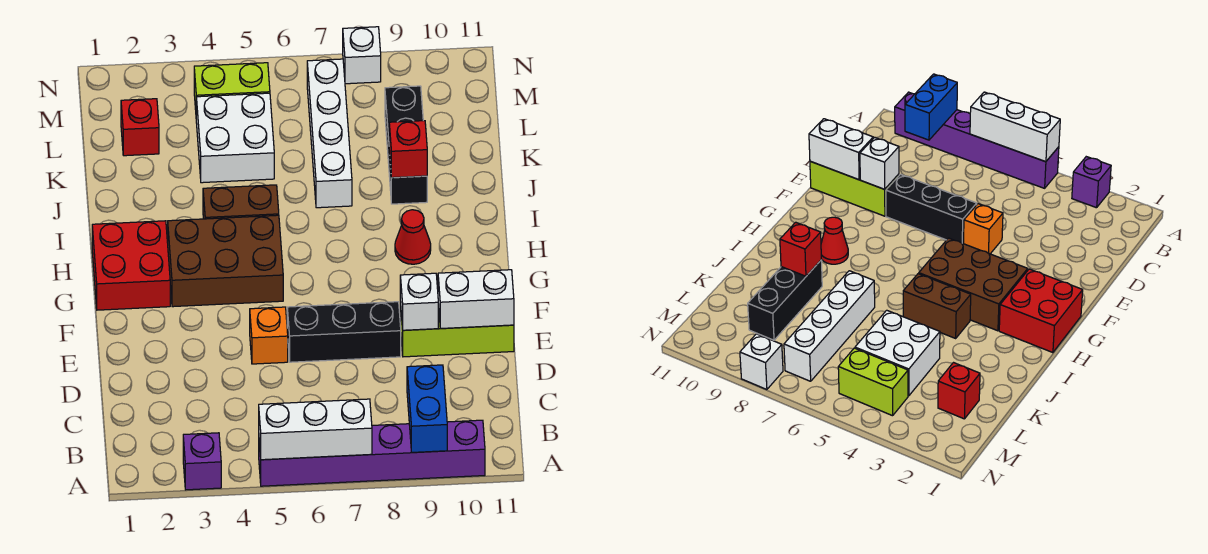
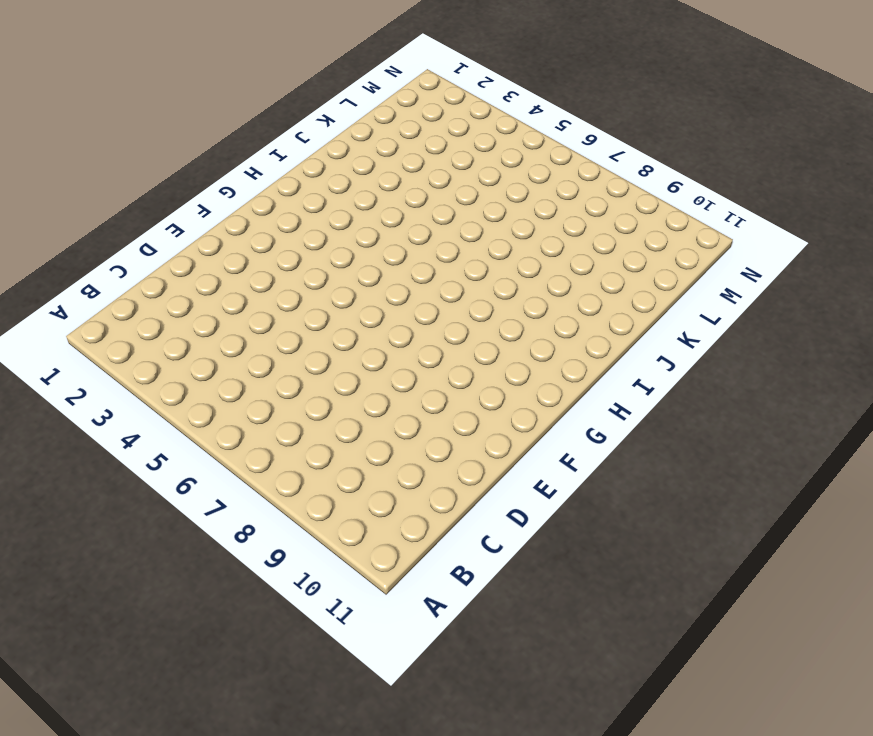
none -> purple 1x1 brick [183,433,221,490]
none -> purple 1x6 brick [259,420,485,486]
none -> orange 1x1 brick [250,307,288,364]

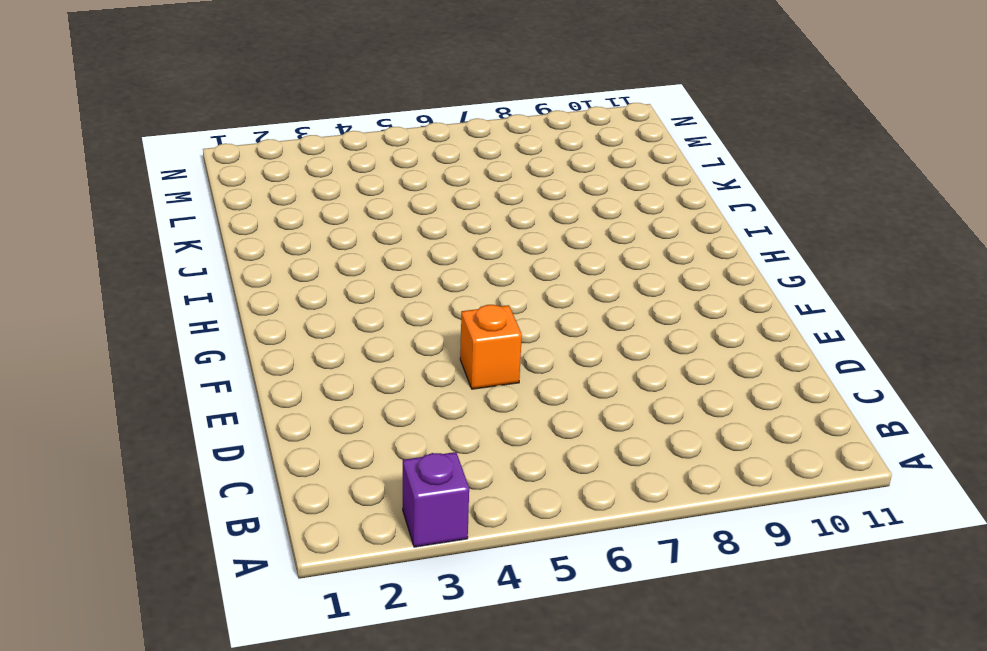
none -> purple 1x6 brick [259,420,485,486]
none -> black 1x3 brick [287,302,401,362]
none -> lime 1x3 brick [400,302,514,357]

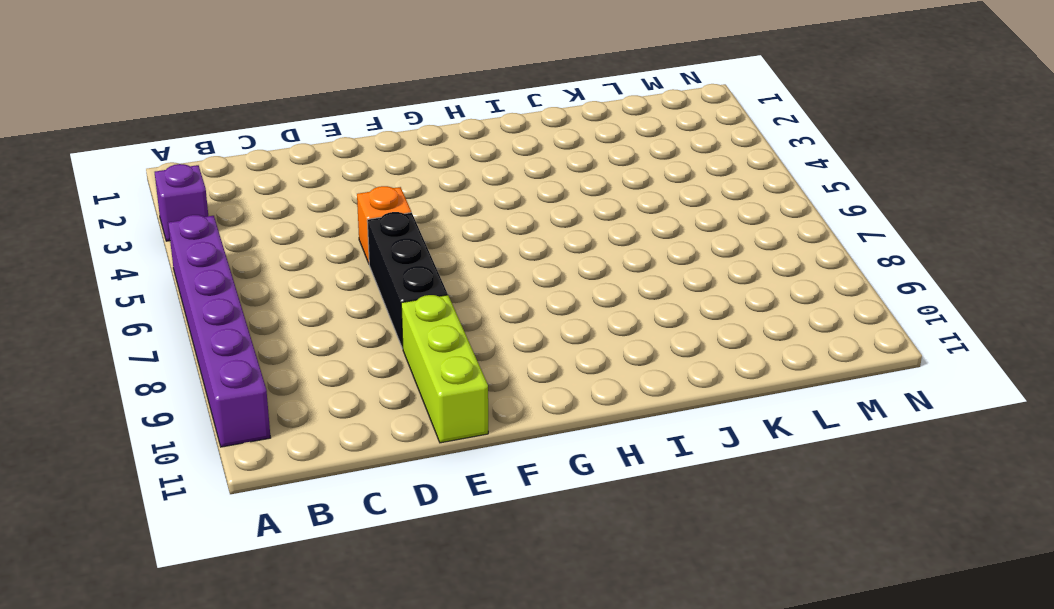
none -> red 2x2 brick [92,221,170,310]
none -> brown 2x3 brick [168,215,283,307]
none -> red 1x1 cone [395,210,431,264]

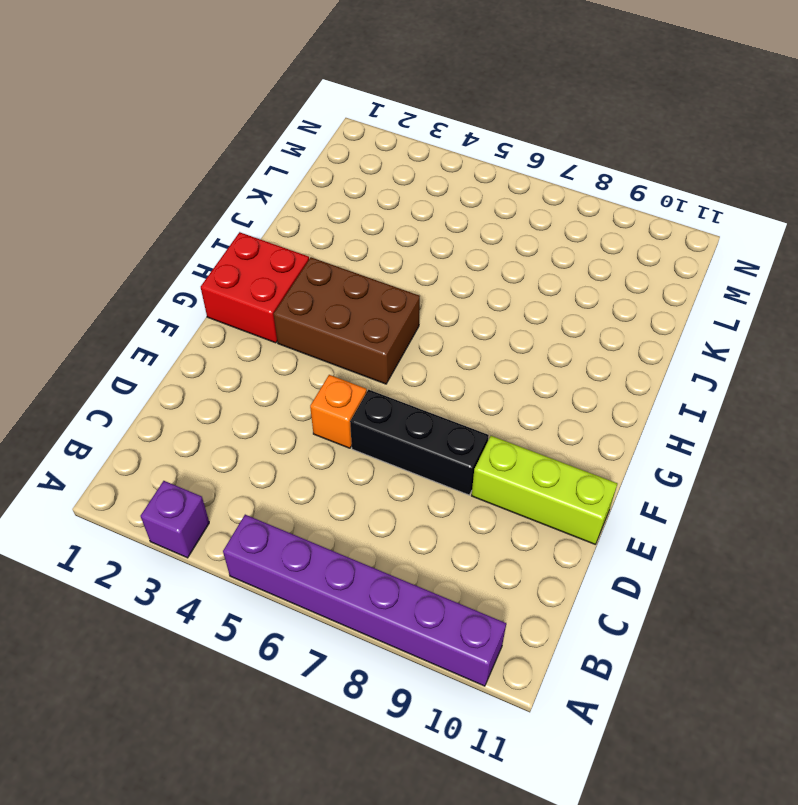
none -> red 1x1 cone [395,210,431,264]
none -> brown 1x2 brick [203,185,279,219]
none -> white 1x4 brick [307,59,352,208]

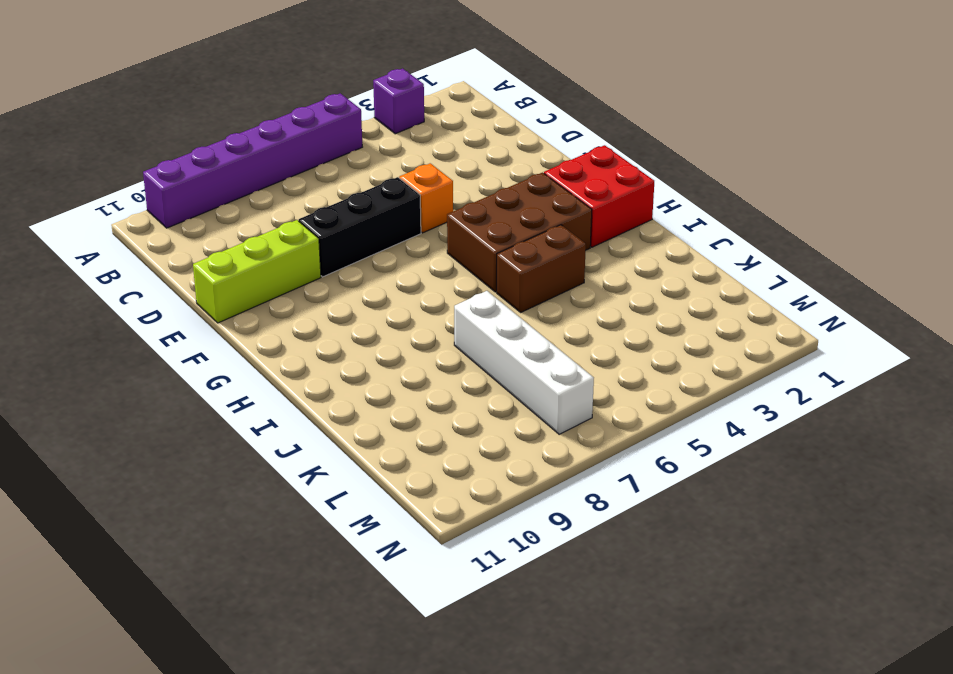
none -> red 1x1 cone [395,210,431,264]
none -> black 1x3 brick [385,86,427,204]
none -> white 2x2 brick [196,93,274,183]

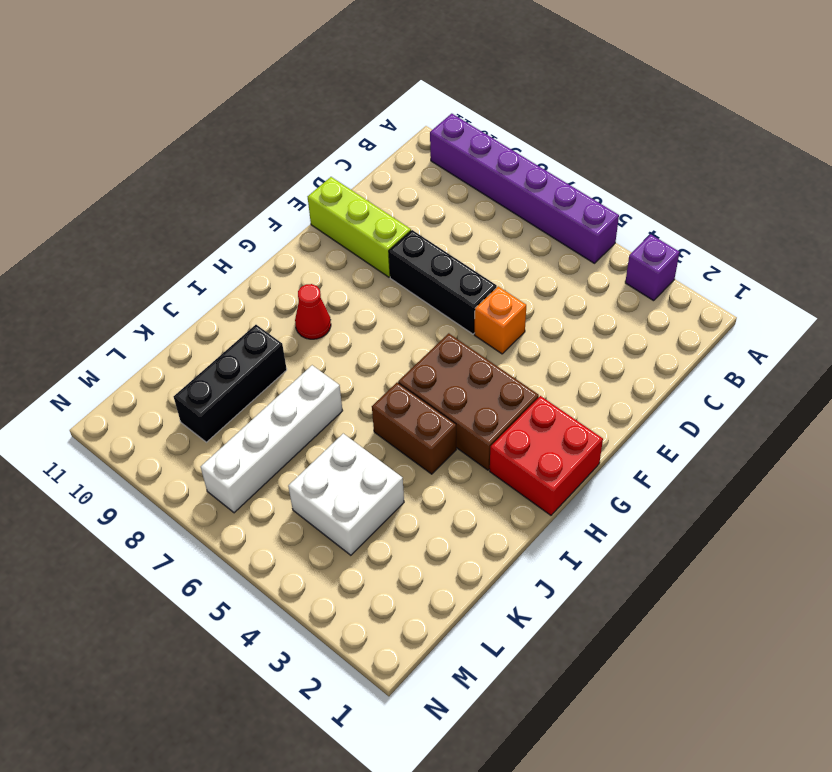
none -> red 1x1 brick [121,99,159,156]
none -> lime 1x2 brick [194,63,270,110]
none -> white 1x1 brick [343,27,381,84]

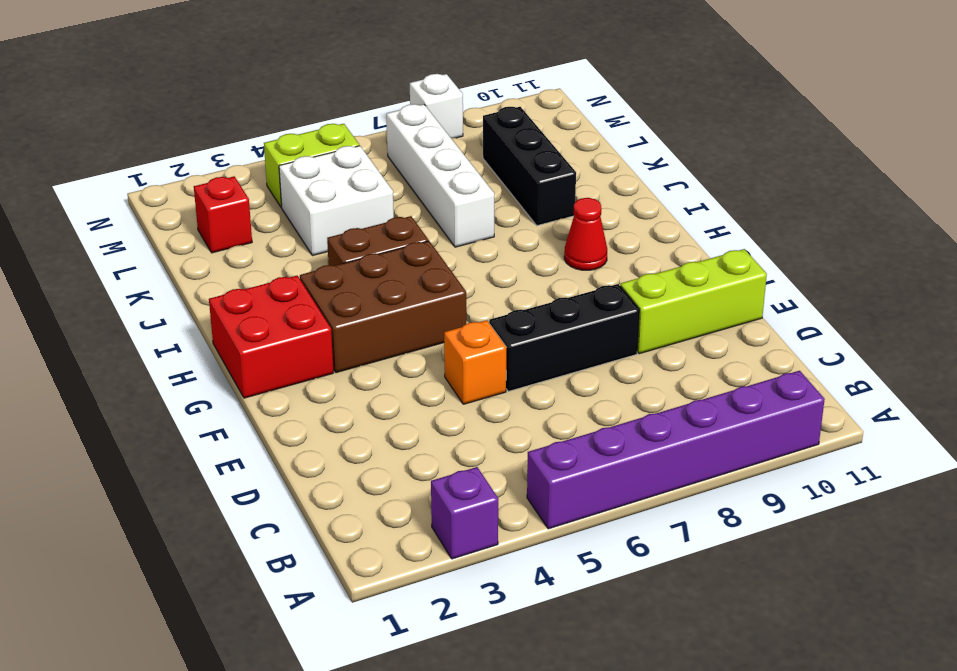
none -> white 1x3 brick [259,399,372,460]
none -> blue 1x2 brick [407,365,447,453]
none -> white 1x1 brick [400,273,438,330]

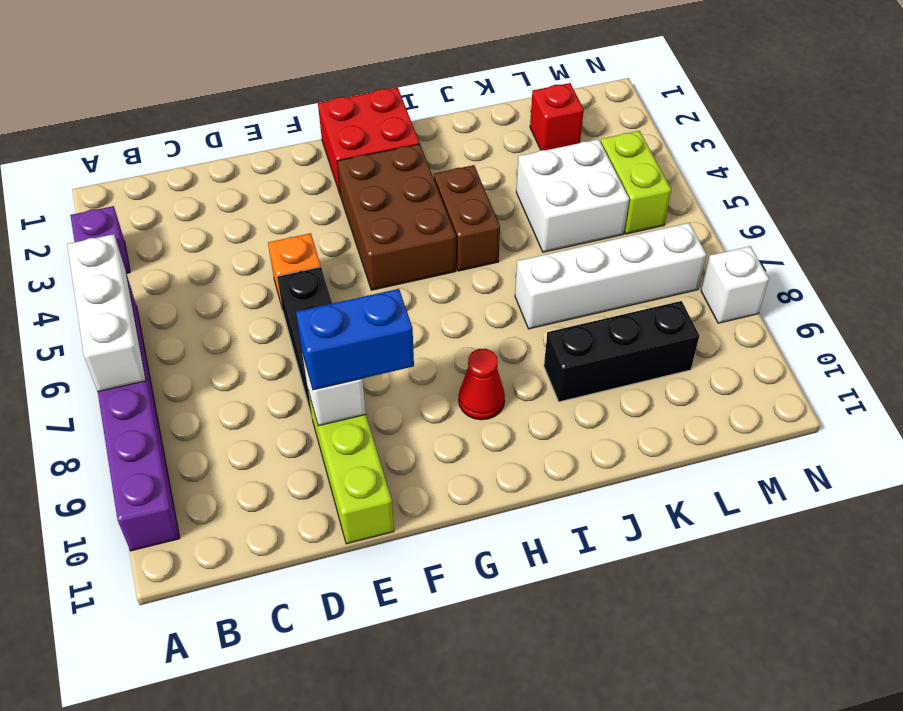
blue 1x2 brick [296,289,414,390] -> blue 1x2 brick moved to [407,365,447,453]
none -> white 1x2 brick [438,270,514,329]
none -> red 1x1 brick [389,121,427,178]

